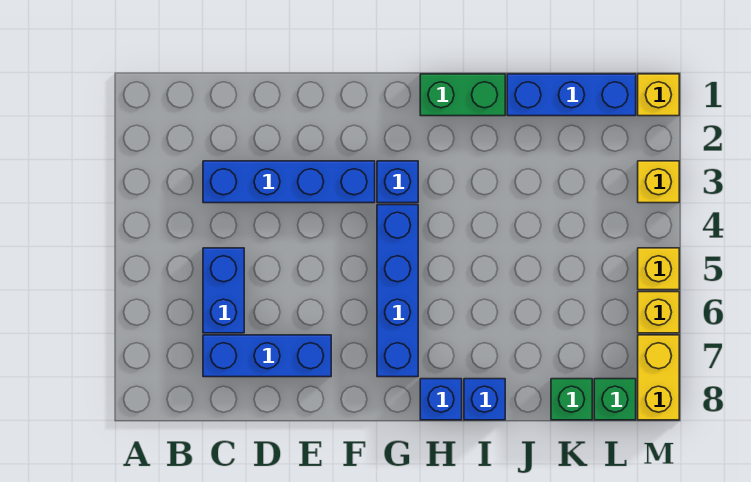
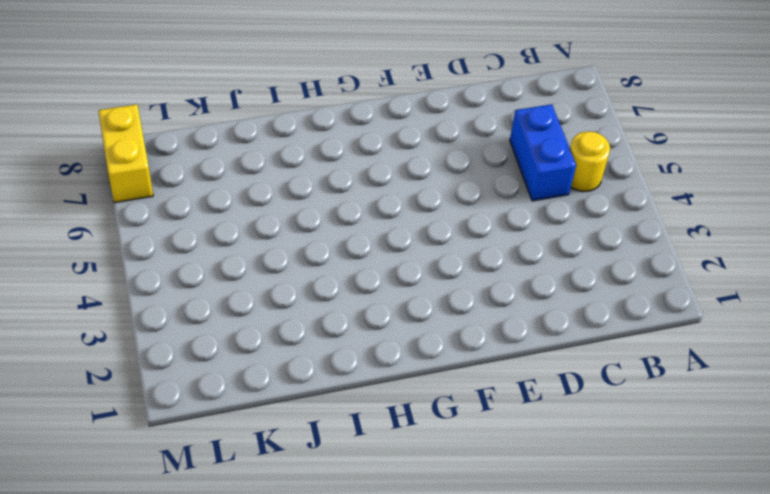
yellow 1x1 round brick [570,132,610,192] -> none
none -> blue 1x4 brick [203,161,375,203]
none -> blue 1x3 brick [203,335,331,377]
none -> blue 1x1 brick [377,161,418,203]

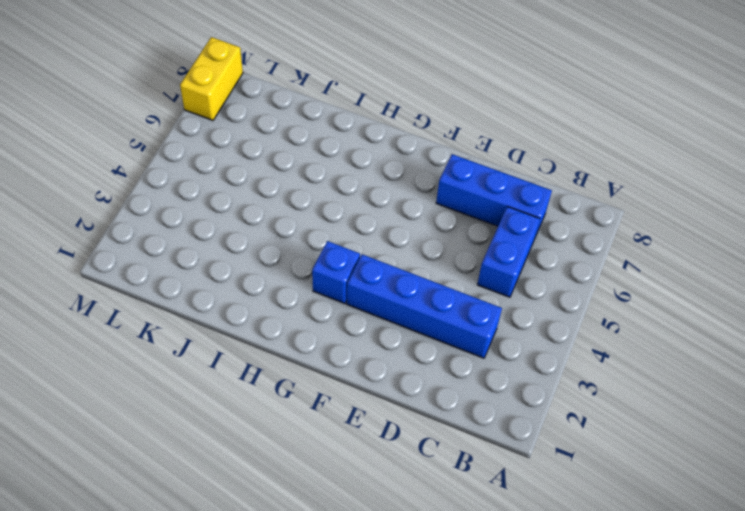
none -> blue 1x4 brick [377,205,418,377]
none -> green 1x2 brick [420,74,505,116]
none -> blue 1x1 brick [420,379,462,420]

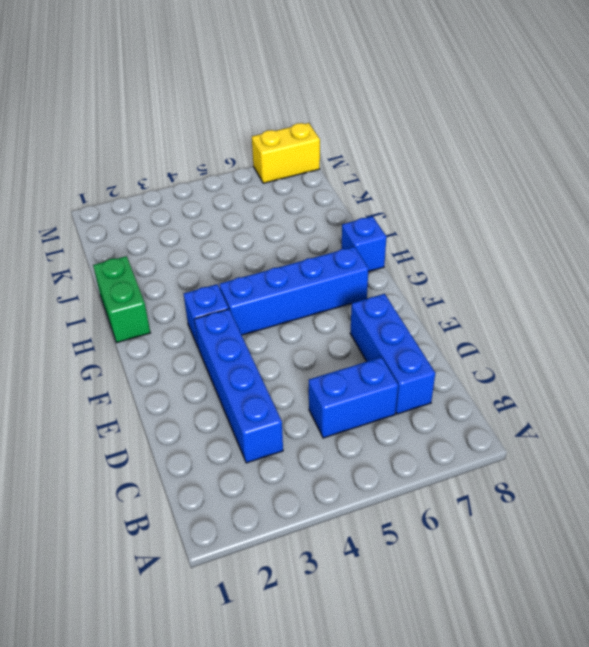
none -> blue 1x1 brick [464,379,505,420]
none -> blue 1x3 brick [507,74,636,116]
none -> green 1x1 brick [551,379,592,420]

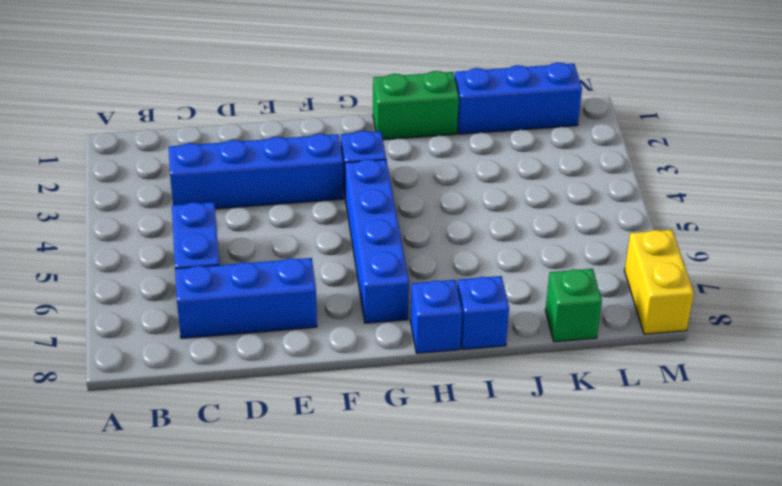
none -> green 1x1 brick [594,379,636,420]
none -> yellow 1x1 brick [638,74,679,116]
none -> yellow 1x1 brick [638,161,679,203]

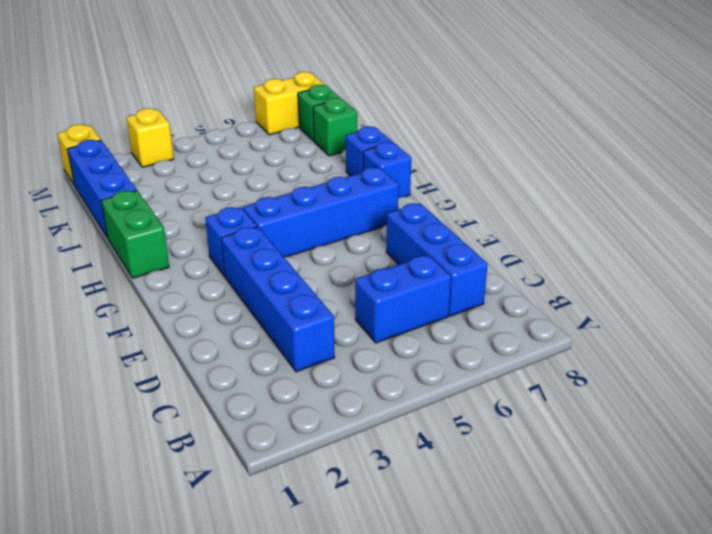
none -> yellow 1x1 brick [638,248,679,290]
none -> yellow 1x1 brick [638,292,679,333]

